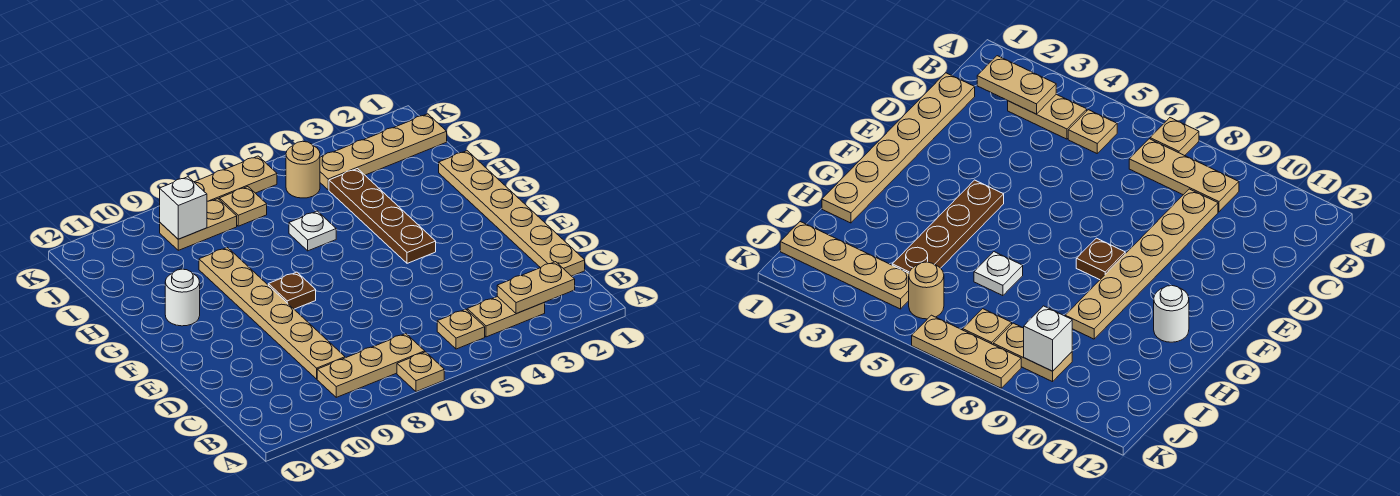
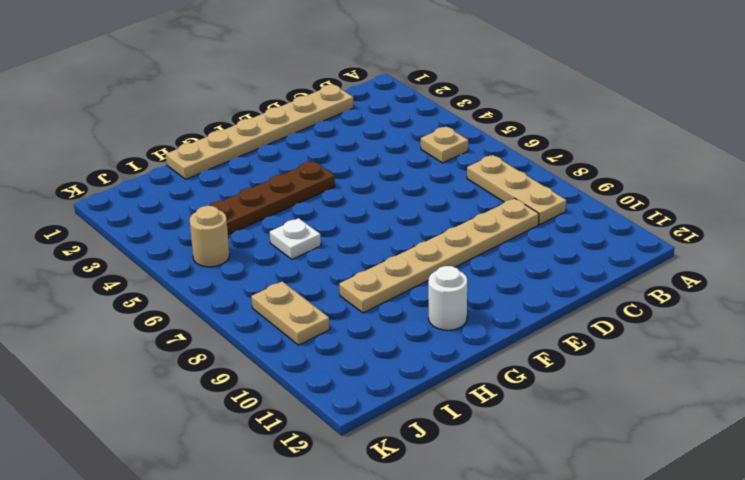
none -> tan 1x1 plate [397,352,444,392]
none -> tan 1x2 plate [467,296,545,337]
none -> brown 1x1 plate [268,272,316,309]

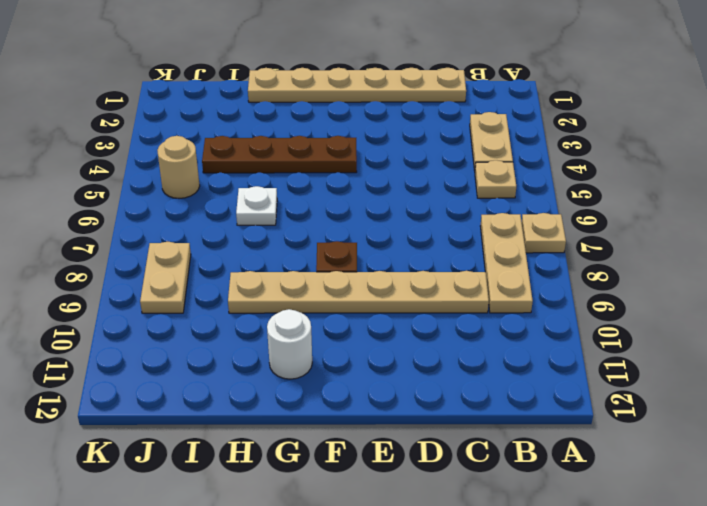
none -> tan 1x4 plate [320,114,447,190]
none -> tan 1x1 plate [219,187,267,226]
none -> tan 1x3 plate [194,156,277,201]

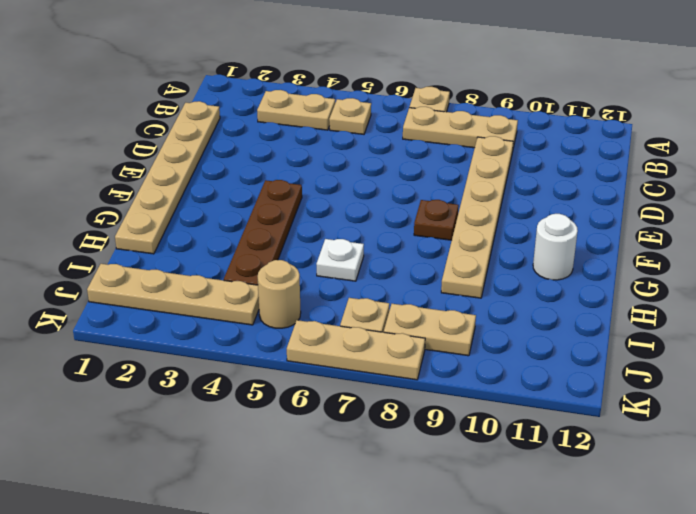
none -> tan 1x2 plate [497,262,575,314]
none -> white 1x1 brick [160,177,207,239]

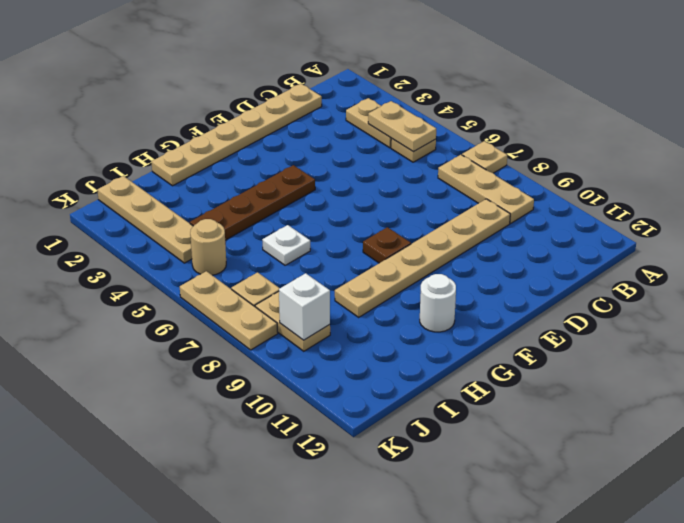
tan 1x2 plate [368,101,436,152] -> tan 1x2 plate moved to [497,262,575,314]

